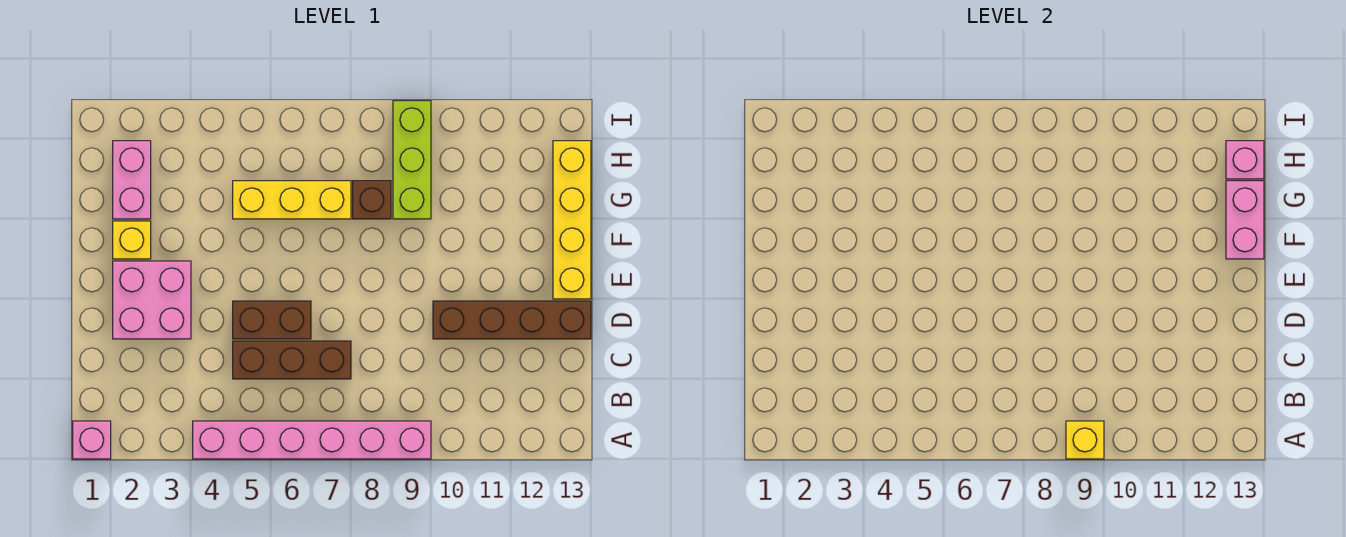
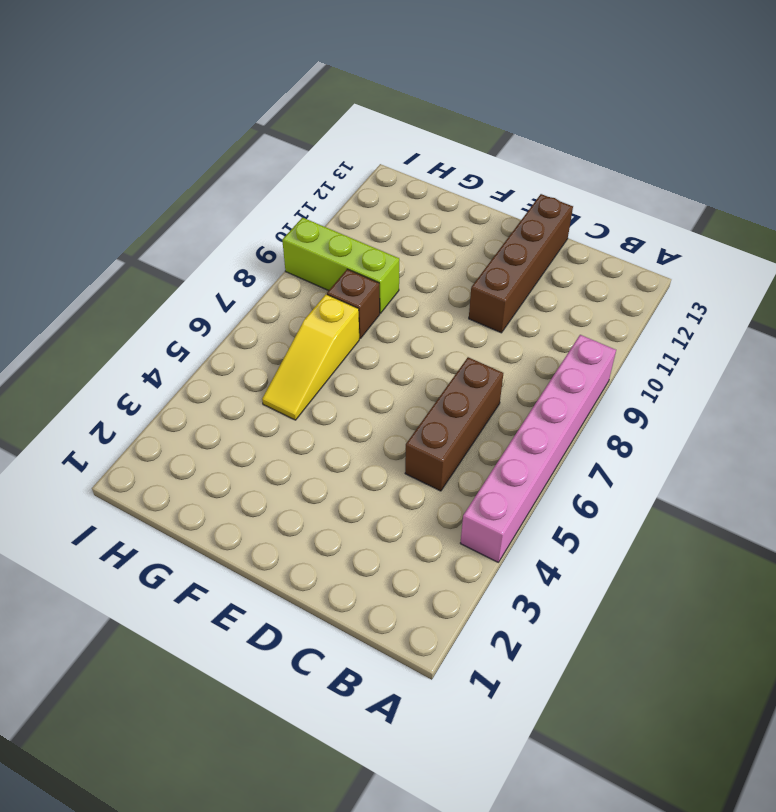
yellow 1x3 slope [262,294,359,420] -> yellow 1x3 brick [233,181,351,219]
none -> pink 1x1 brick [73,421,111,459]
none -> pink 2x2 brick [113,261,191,339]
none -> brown 1x2 brick [233,301,311,339]

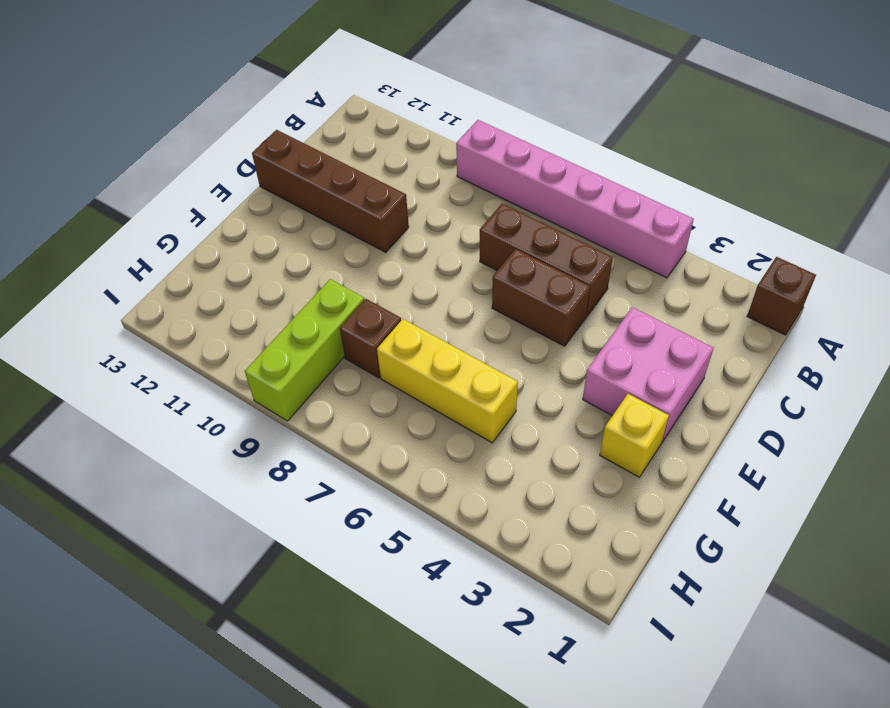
brown 1x1 brick [747,257,816,335] -> pink 1x1 brick [73,421,111,459]
none -> yellow 1x4 brick [553,141,591,299]
none -> pink 1x2 brick [113,141,151,219]
none -> yellow 1x1 brick [1066,421,1104,459]

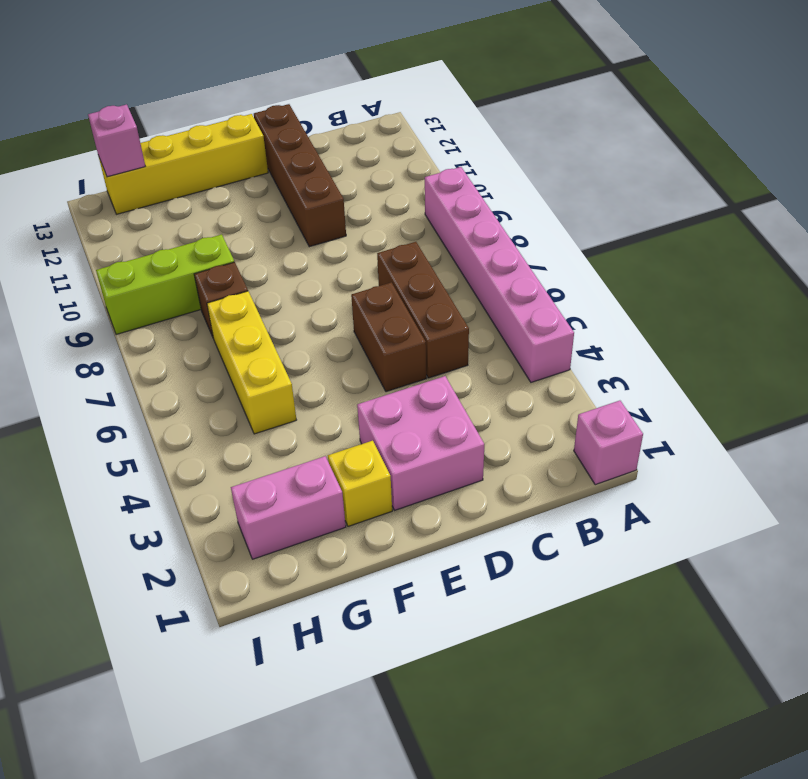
none -> yellow 1x1 brick [1066,421,1104,459]
none -> pink 1x2 brick [1226,181,1264,259]

